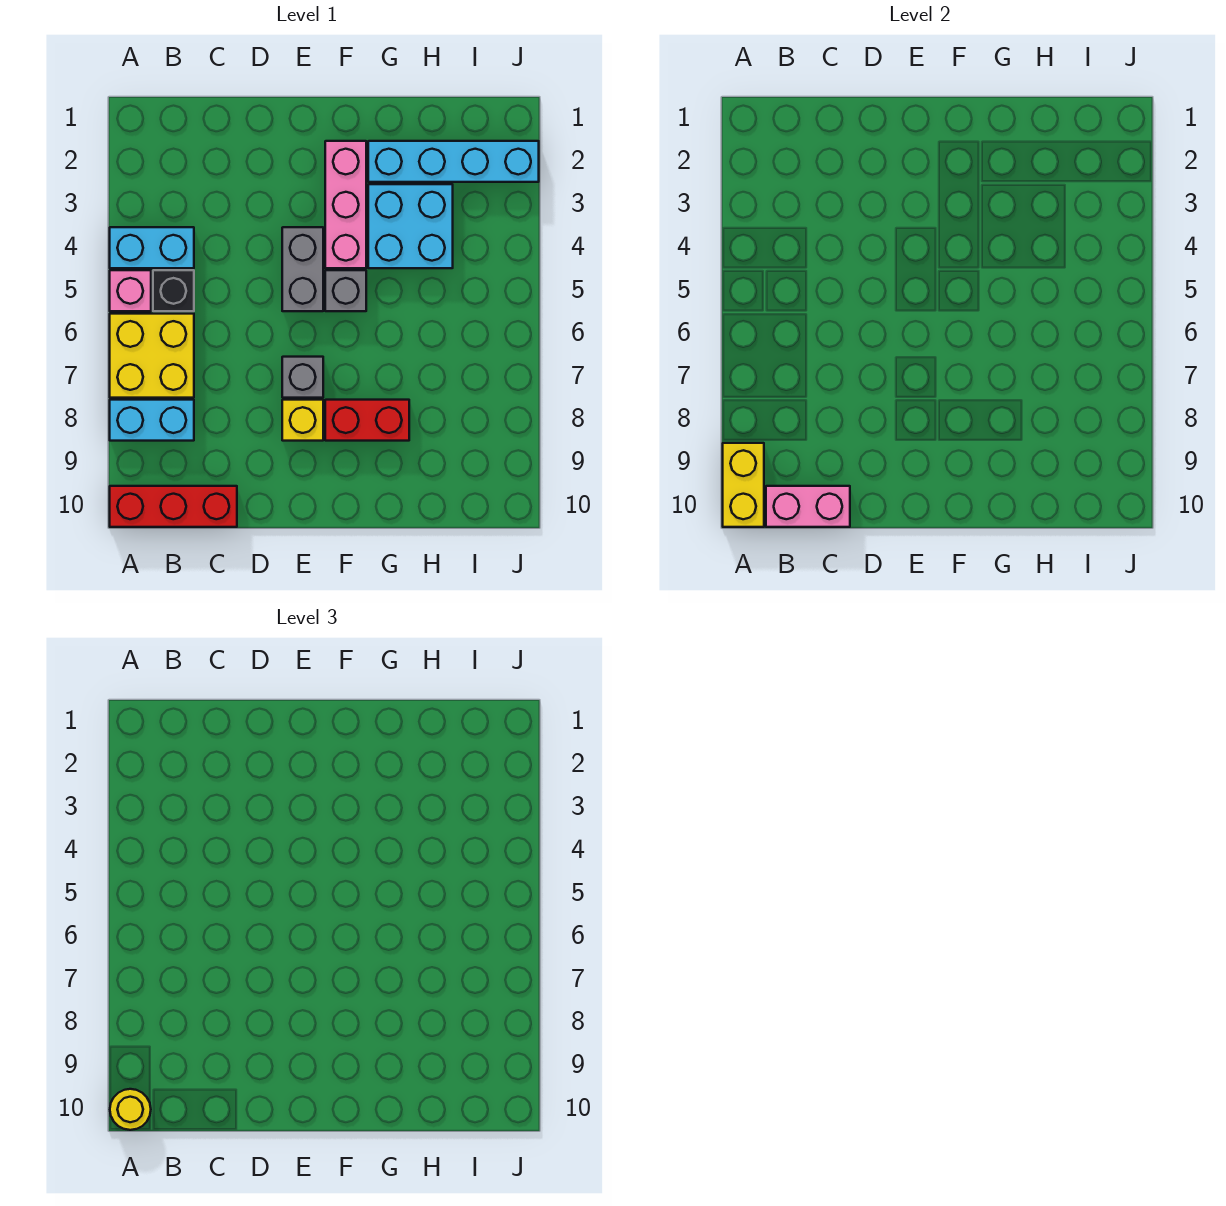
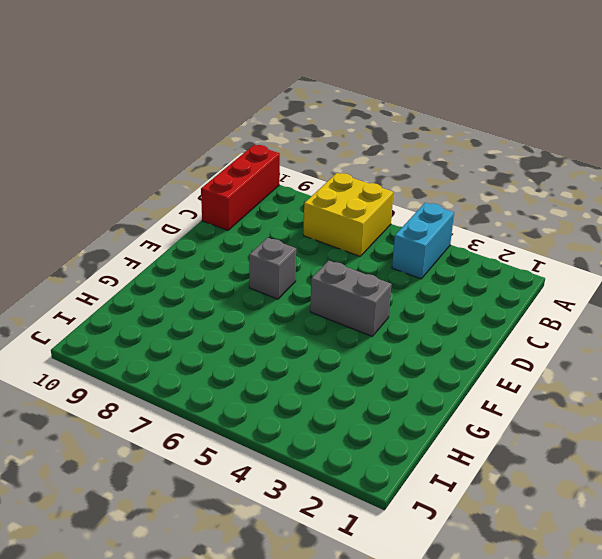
none -> pink 1x1 brick [110,270,151,311]
none -> cyan 1x2 brick [110,400,194,441]
none -> black 1x1 brick [153,270,194,311]

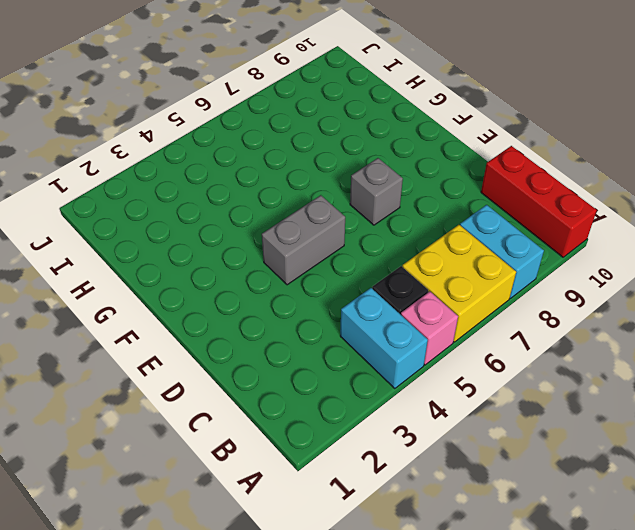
none -> yellow 1x1 brick [282,400,323,441]
none -> pink 1x3 brick [325,141,366,268]
none -> grey 1x1 brick [325,270,366,311]

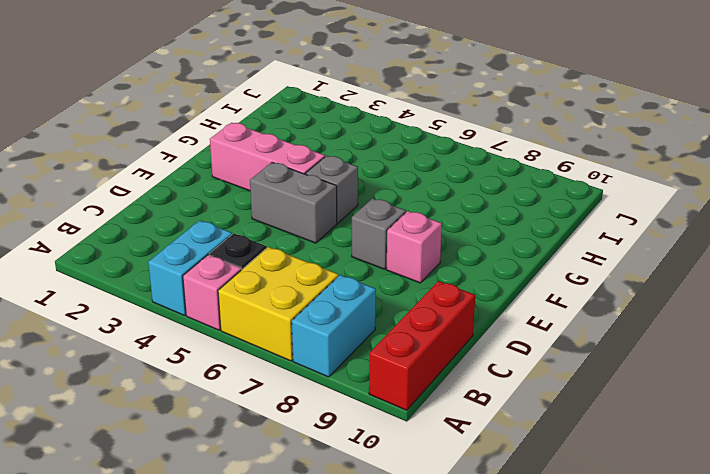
pink 1x1 brick [386,211,442,283] -> yellow 1x1 brick [282,400,323,441]
none -> red 1x2 brick [325,400,409,441]
none -> cyan 1x4 brick [368,141,539,182]
none -> cyan 2x2 brick [368,184,453,268]

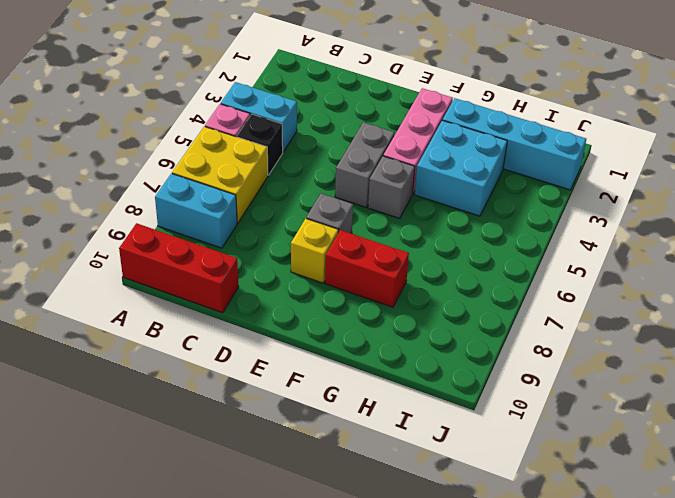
none -> yellow 1x2 brick [723,443,764,527]
none -> pink 1x2 brick [766,486,850,527]
none -> yellow 1x1 round brick [110,1089,151,1130]

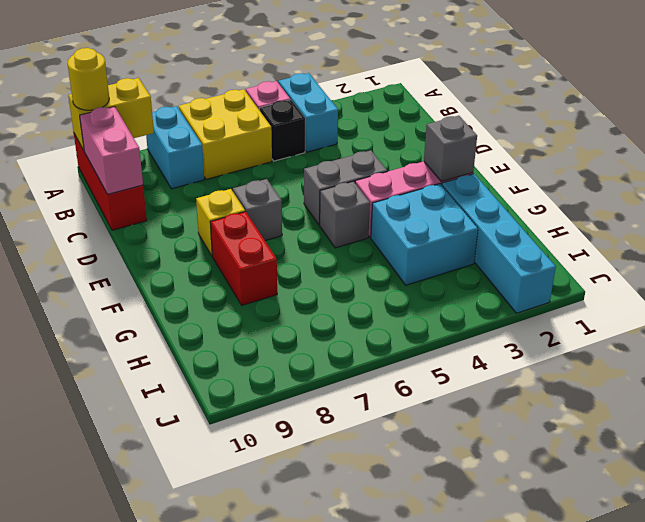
grey 1x1 brick [424,116,477,182] -> none

